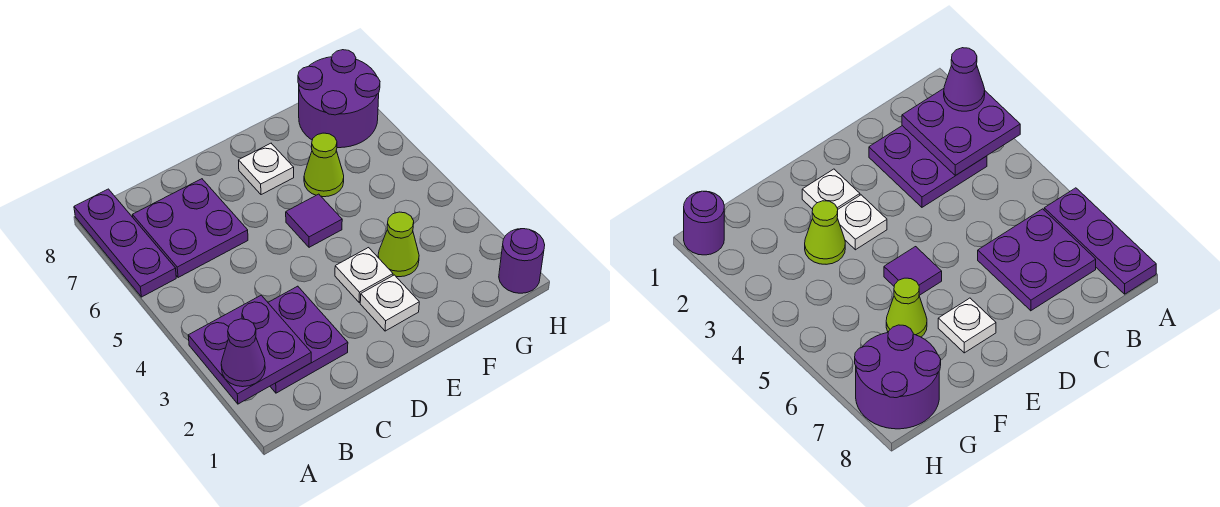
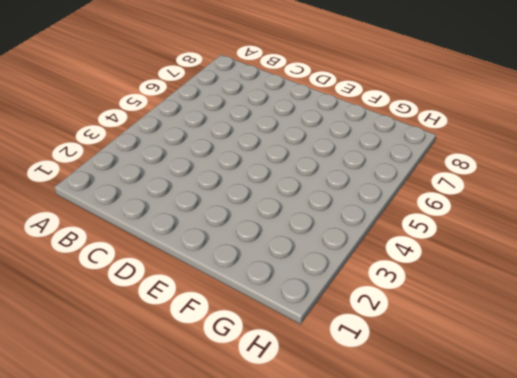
none -> purple 1x3 plate [74,189,176,297]
none -> purple 2x2 plate [268,286,348,393]
none -> purple 2x2 plate [133,179,248,278]

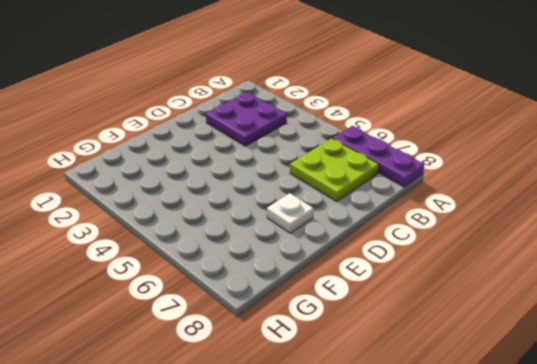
lime 2x2 plate [290,138,379,202] -> purple 2x2 plate [133,179,248,278]
none -> white 1x1 plate [360,275,419,331]
none -> white 1x1 plate [335,248,393,302]
none -> purple 1x1 tile [286,194,342,247]

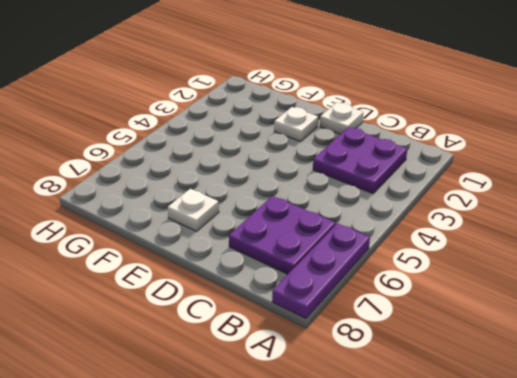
white 1x1 plate [320,103,363,134] -> white 1x1 plate moved to [335,248,393,302]
none -> purple 1x1 tile [286,194,342,247]
none -> lime 1x1 cone [378,212,419,277]
none -> lime 1x1 cone [304,133,344,197]

